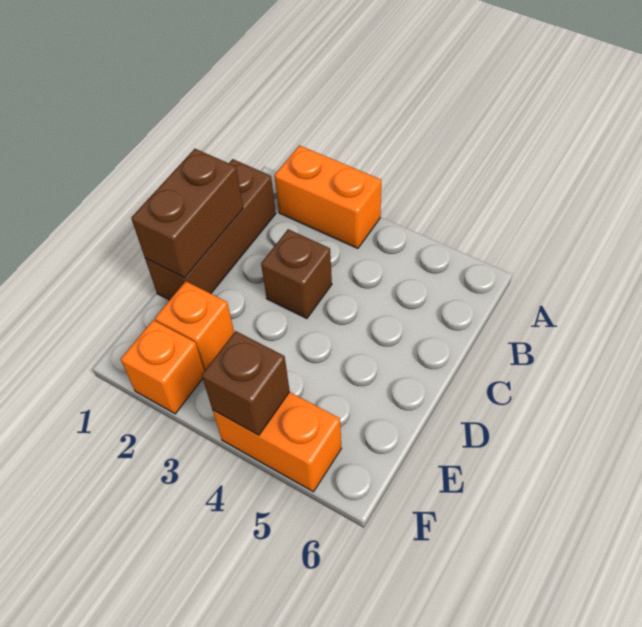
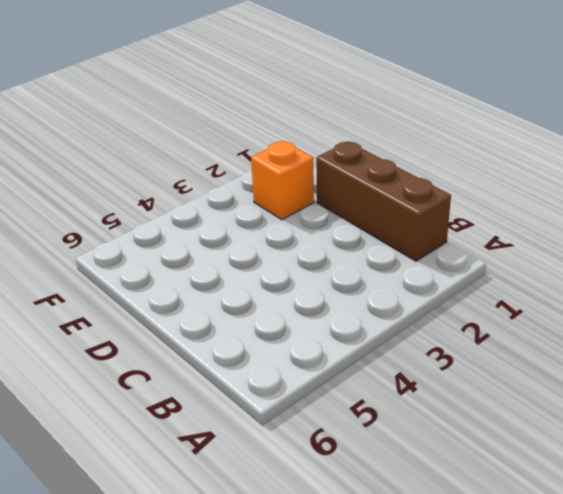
none -> orange 1x2 brick [274,145,381,249]
none -> brown 1x1 brick [261,229,332,319]

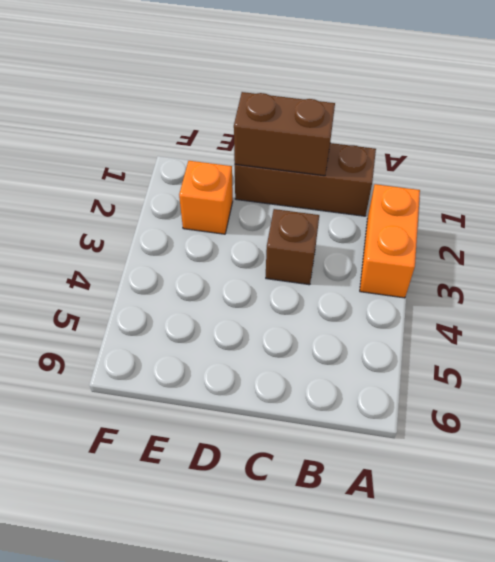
none -> orange 1x1 brick [121,320,204,414]
none -> orange 1x2 brick [213,392,341,492]

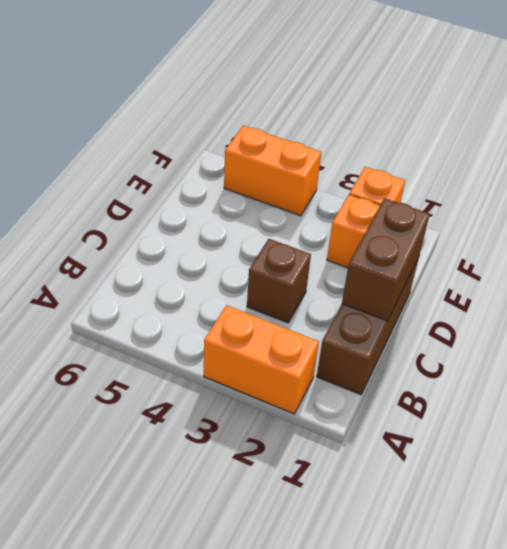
none -> brown 1x1 brick [202,331,290,435]

